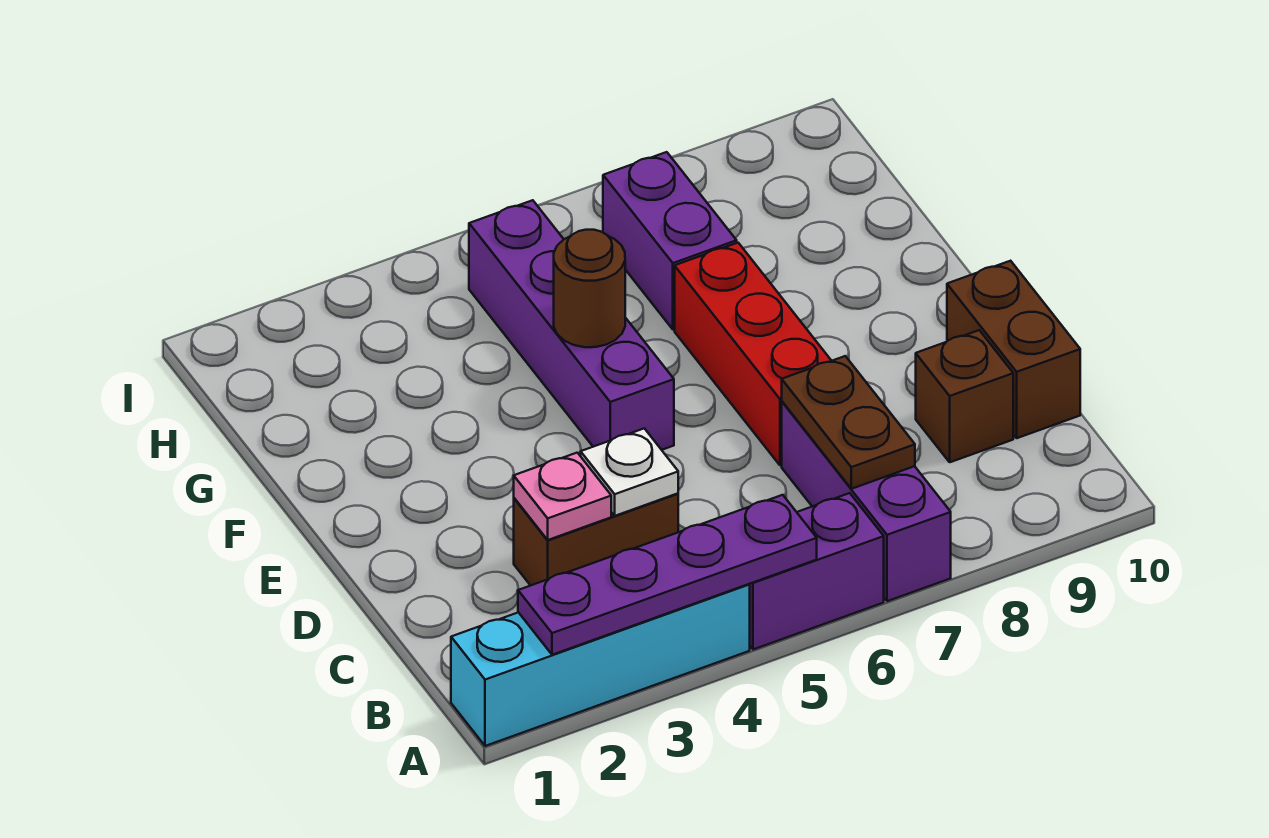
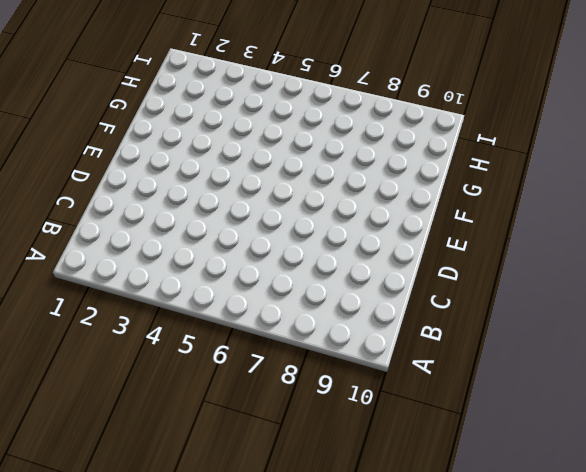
none -> cyan 1x4 brick [451,584,750,746]
none -> purple 1x2 brick [750,493,884,649]
none -> purple 1x3 brick [782,402,951,601]

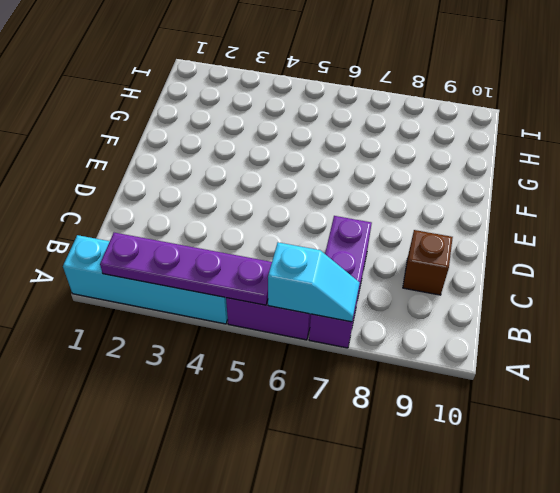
cyan 1x2 slope [268,242,360,322] -> none
none -> brown 1x2 brick [514,493,678,586]
none -> brown 1x2 brick [947,261,1080,438]
none -> red 1x3 brick [675,243,831,465]

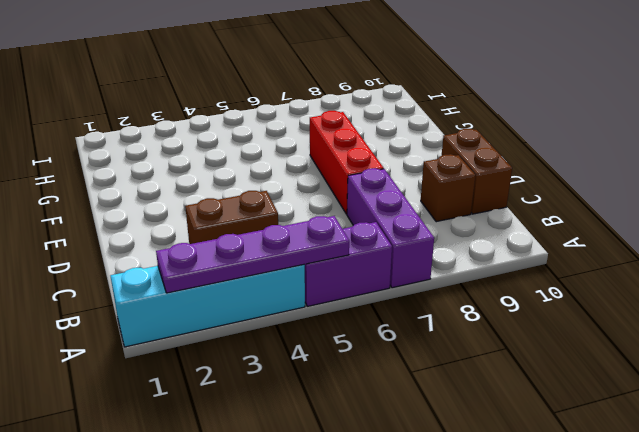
none -> purple 1x4 brick [469,200,674,450]
none -> purple 1x2 brick [603,152,737,329]
none -> brown 1x2 plate [782,356,915,489]

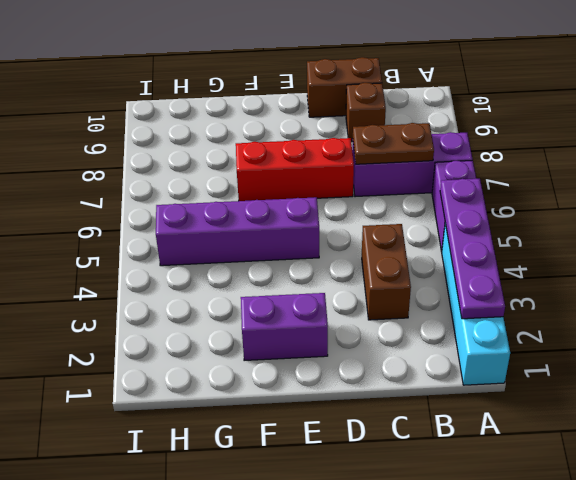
purple 1x2 brick [241,293,328,361] -> purple 1x2 brick moved to [603,152,737,329]
none -> pink 1x1 plate [514,453,611,540]
none -> white 1x1 plate [581,428,678,516]
none -> brown 1x1 round brick [554,230,625,347]

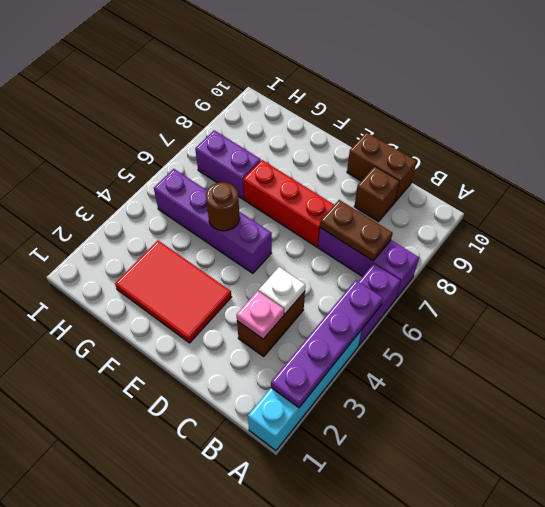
red 2x3 tile [115,241,231,343] -> none

